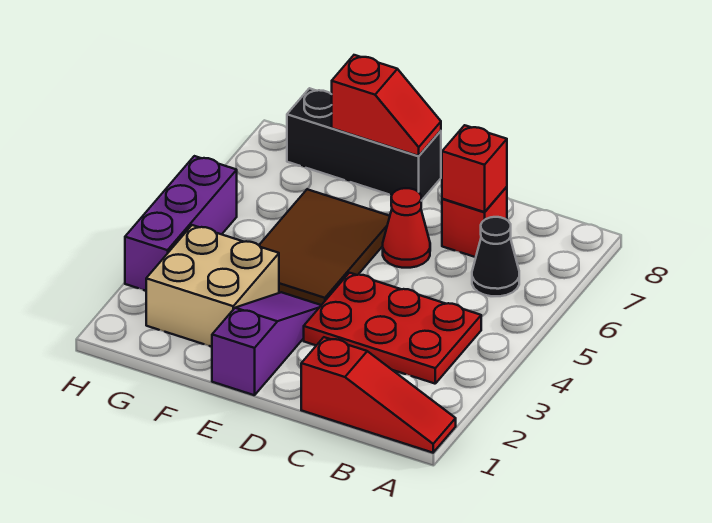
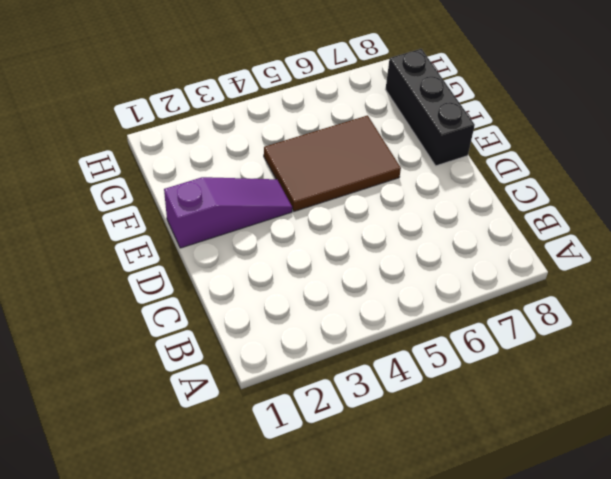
none -> red 1x3 slope [301,337,456,453]
none -> red 2x3 plate [304,273,481,384]
none -> black 1x1 cone [472,217,519,296]

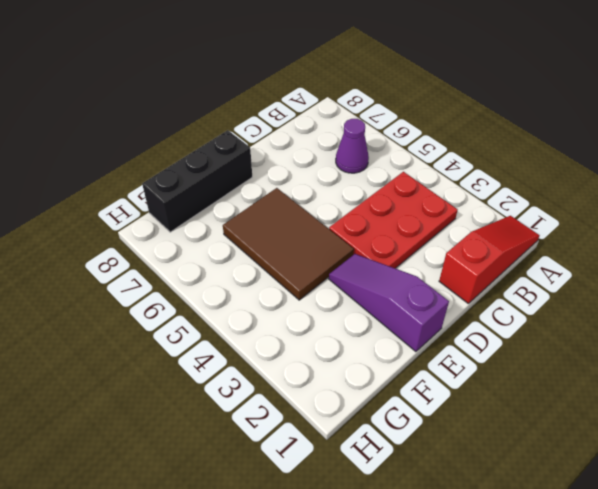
purple 1x1 cone [336,119,369,173] -> black 1x1 cone [472,217,519,296]
none -> red 1x1 brick [442,187,507,257]
none -> red 1x1 cone [383,188,430,268]
none -> tan 2x2 brick [146,225,279,347]

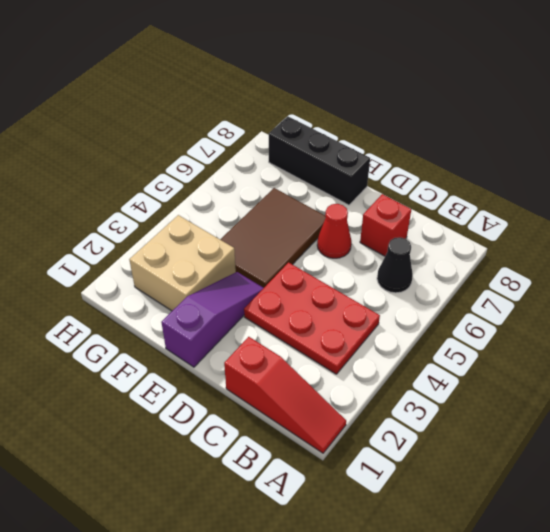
none -> purple 1x3 brick [125,156,237,291]
none -> red 1x1 brick [442,125,507,212]
none -> red 1x2 slope [332,55,441,156]

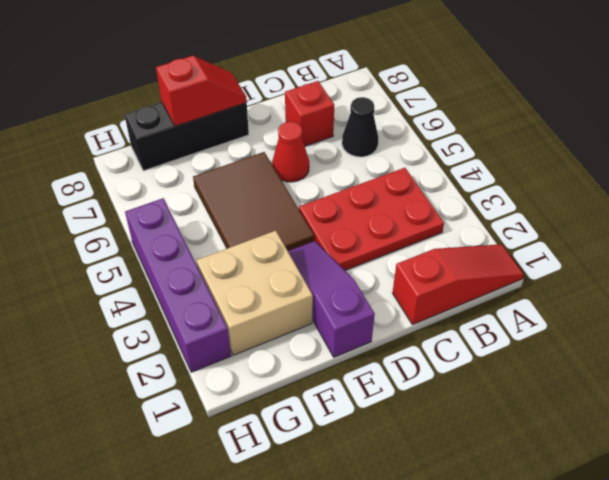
purple 1x4 brick [125,198,231,372] -> purple 1x3 brick [125,156,237,291]
none -> red 1x1 brick [442,125,507,212]

